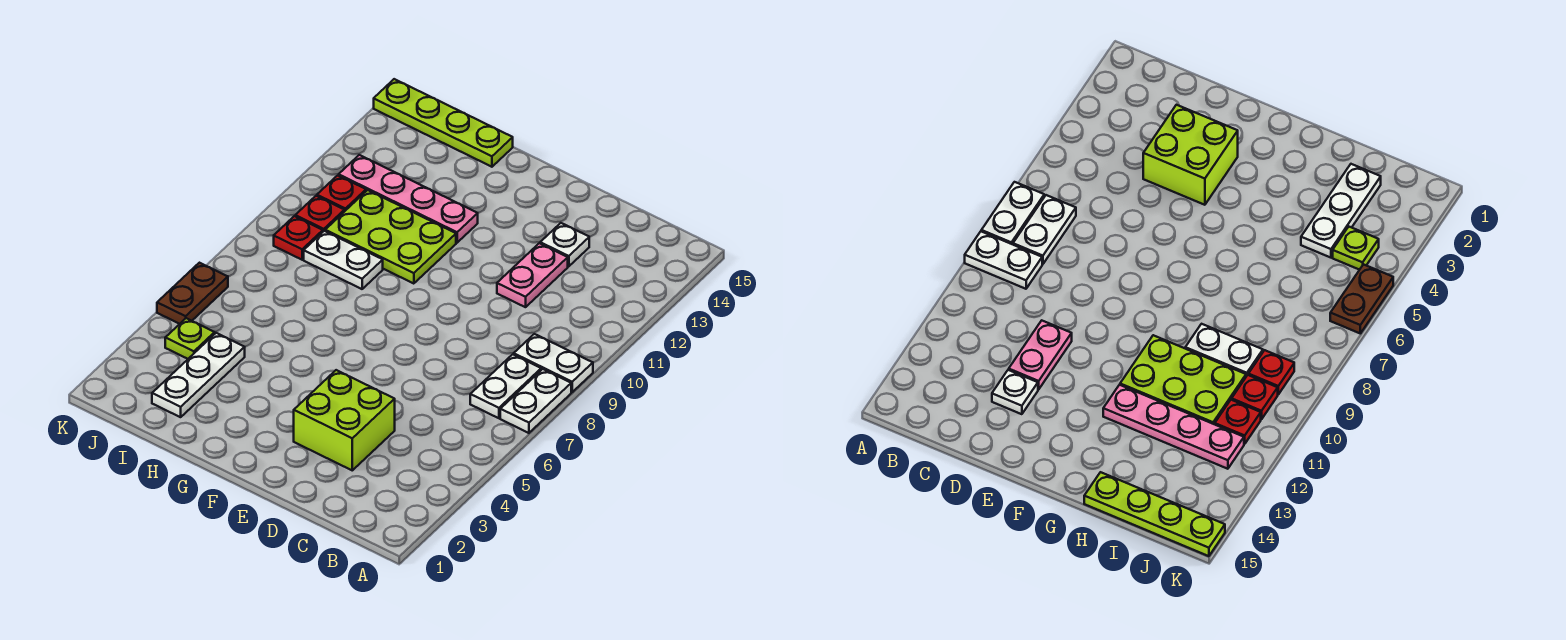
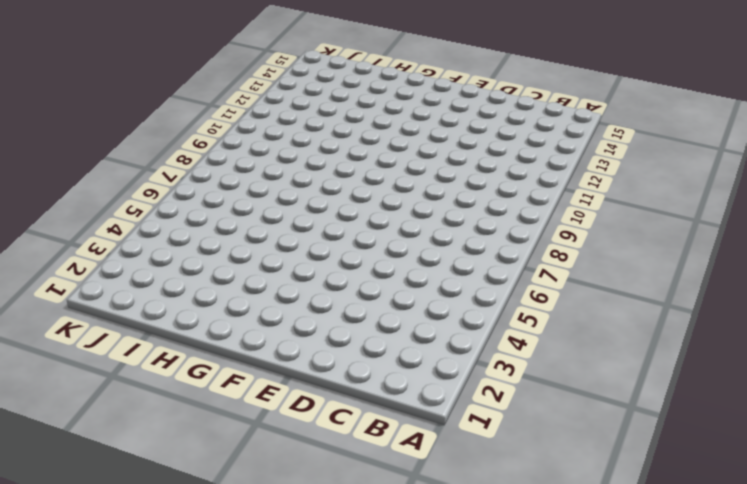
none -> white 1x2 plate [500,369,571,433]
none -> white 1x2 plate [514,334,593,392]
none -> white 1x2 plate [470,354,541,418]

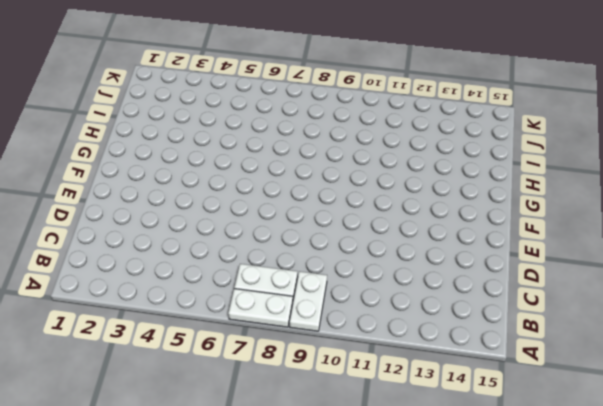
none -> lime 2x2 brick [294,370,395,470]
none -> pink 1x2 plate [497,243,568,307]
none -> white 1x1 plate [540,223,589,267]

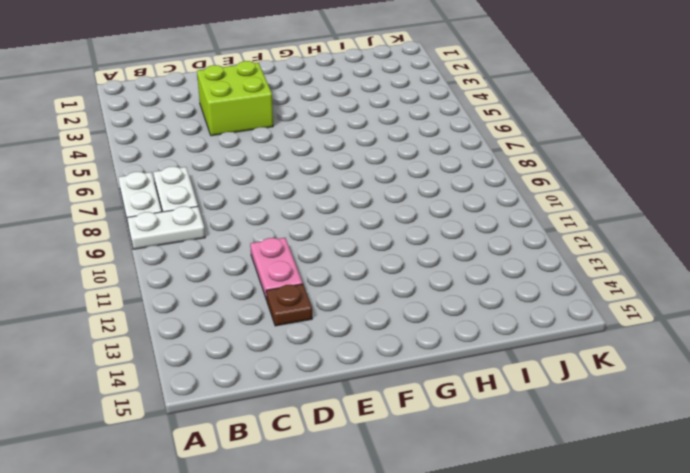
brown 1x1 plate [266,284,312,326] -> white 1x1 plate [540,223,589,267]
none -> lime 2x3 plate [325,190,456,284]
none -> pink 1x4 plate [339,155,478,243]
none -> white 1x2 plate [304,231,383,289]

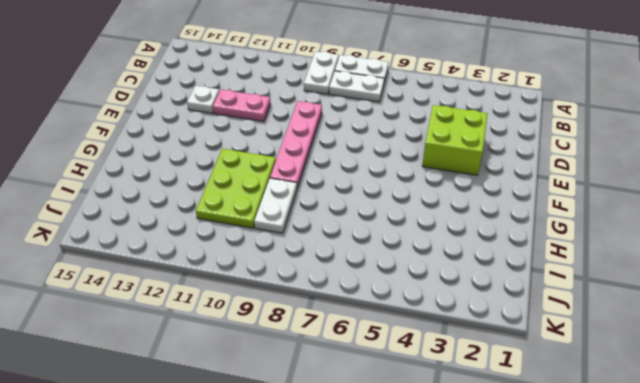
pink 1x4 plate [270,101,322,188] -> pink 1x4 plate moved to [339,155,478,243]
none -> lime 1x4 plate [374,79,513,167]
none -> white 1x3 plate [152,333,245,417]
none -> lime 1x1 plate [165,318,215,359]

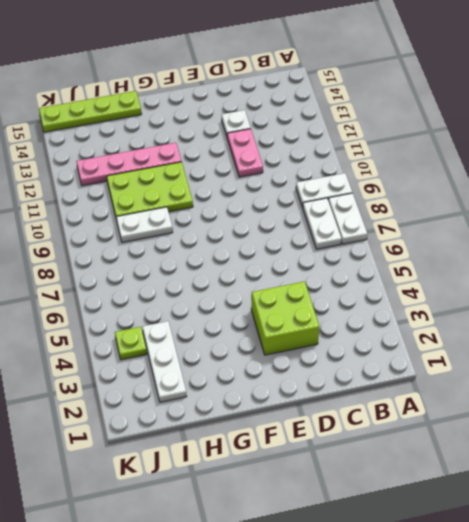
none -> red 1x1 plate [274,216,323,260]
none -> red 1x1 plate [295,196,344,231]
none -> red 1x1 plate [317,175,366,212]

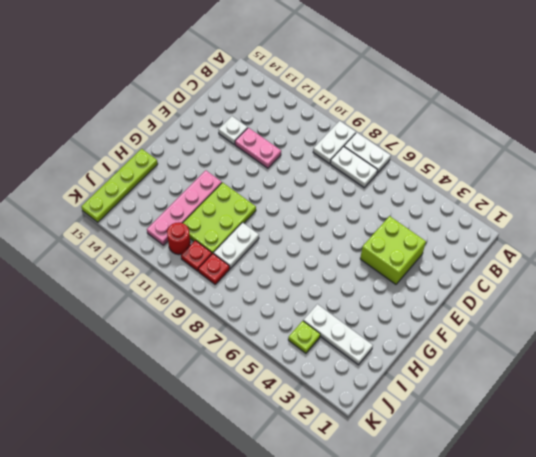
red 1x1 round brick [167,222,190,255] -> red 1x1 plate [317,175,366,212]
none -> brown 1x2 plate [157,263,228,324]

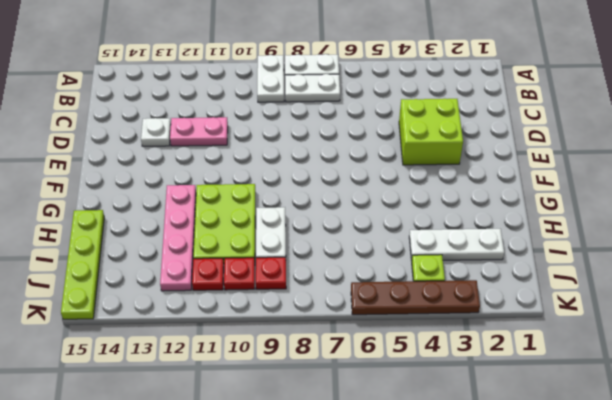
brown 1x4 plate [351,280,480,315] -> brown 1x2 plate [157,263,228,324]

